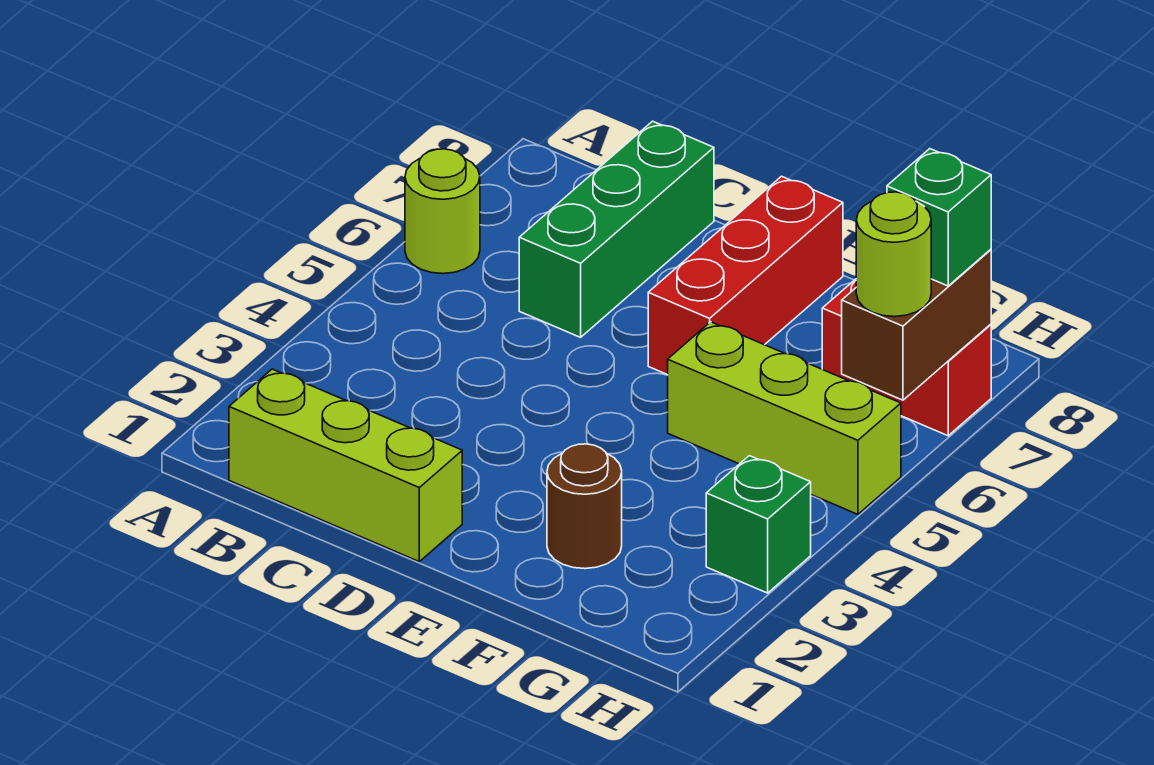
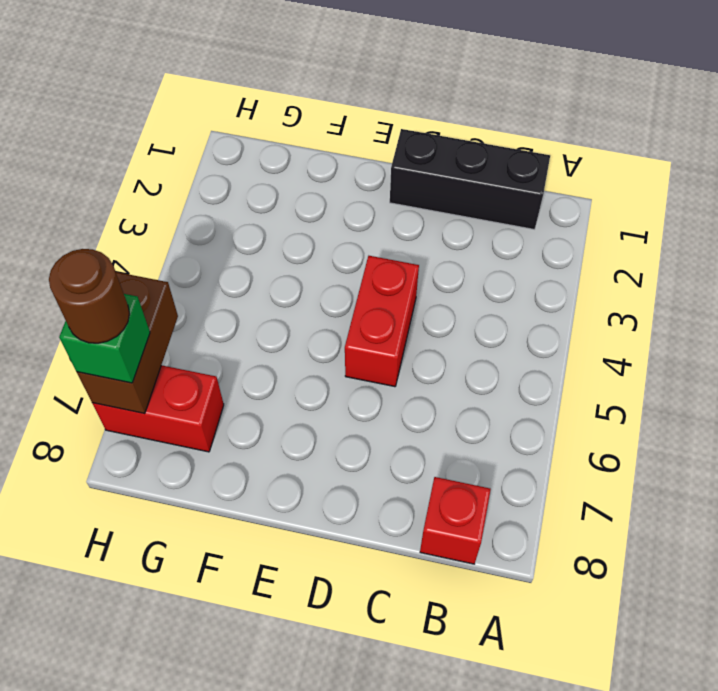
black 1x3 brick [390,129,550,229] -> lime 1x3 brick [229,369,462,561]
red 1x1 brick [420,477,491,564] -> none
red 1x2 brick [345,256,419,387] -> none
brown 1x1 round brick [49,249,129,343] -> brown 1x1 round brick moved to [547,444,622,569]
none -> lime 1x1 round brick [405,149,480,274]
none -> green 1x3 brick [519,121,714,337]

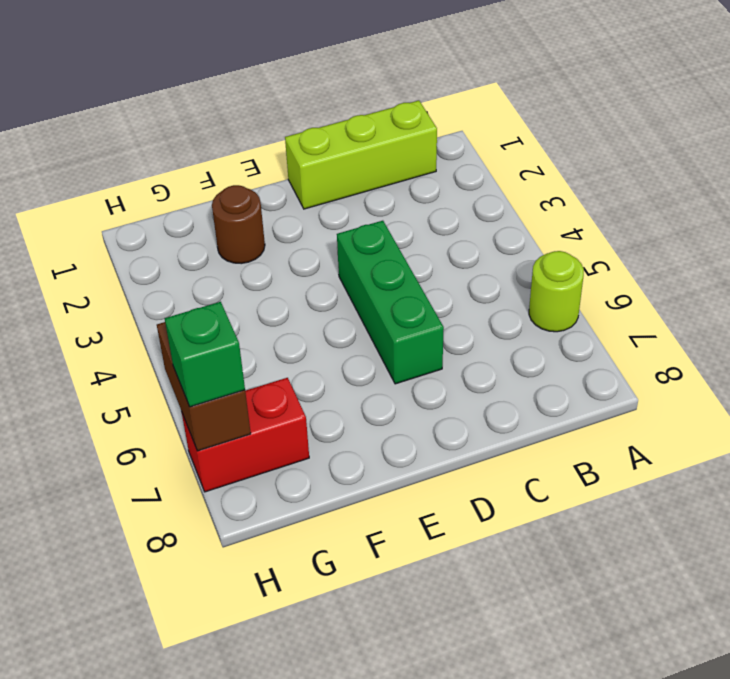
green 1x3 brick [337,221,444,384] -> green 1x3 brick moved to [519,121,714,337]
none -> red 1x3 brick [648,176,843,375]
none -> lime 1x3 brick [668,322,901,514]

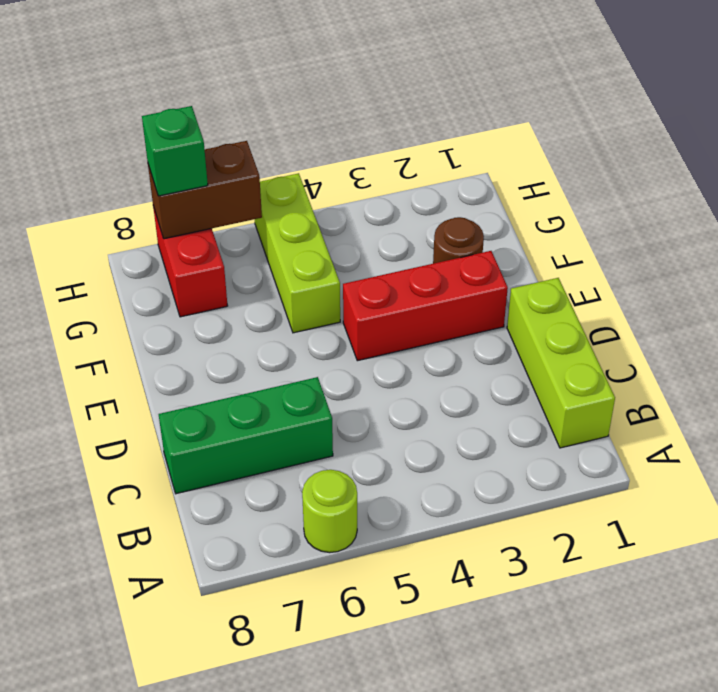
red 1x3 brick [343,251,508,361] -> red 1x3 brick moved to [648,176,843,375]
none -> green 1x1 brick [706,456,811,593]
none -> lime 1x1 round brick [856,192,931,317]

